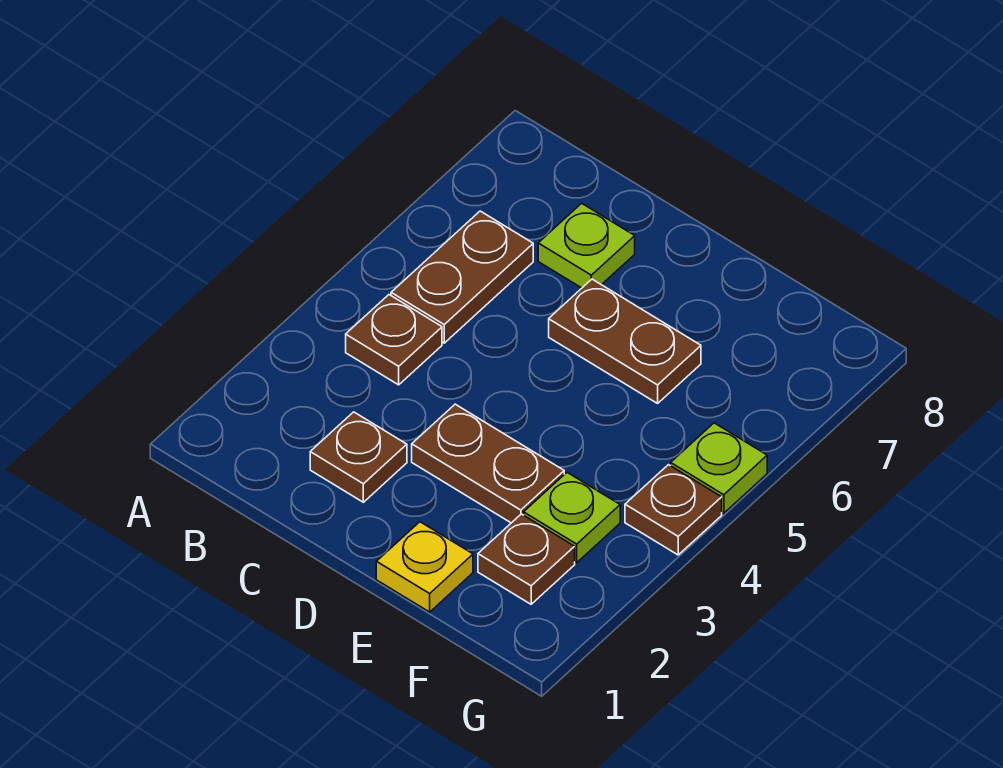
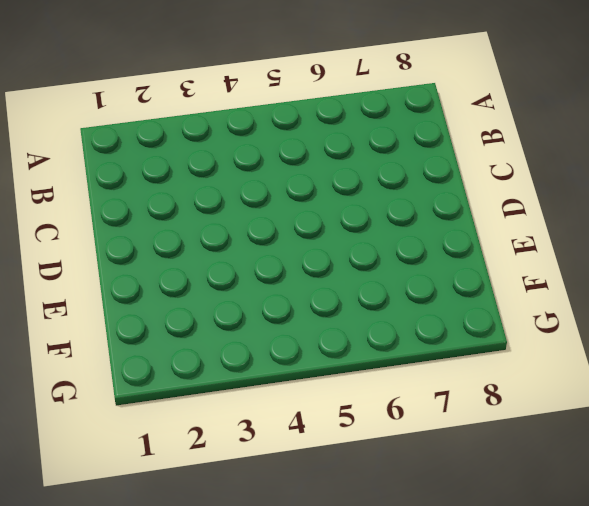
none -> brown 1x1 plate [346,295,442,385]
none -> brown 1x2 plate [391,211,533,343]

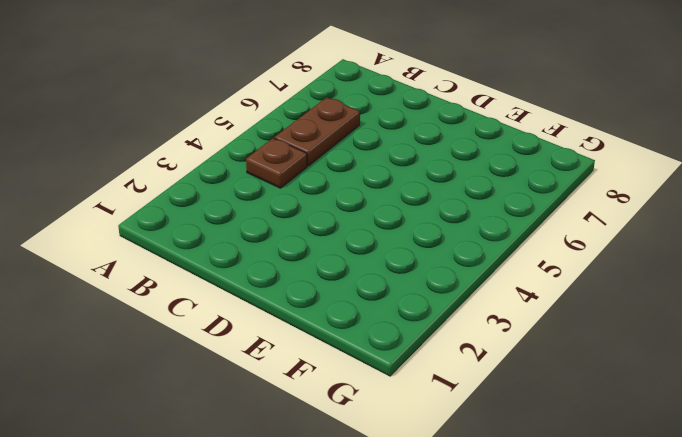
none -> brown 1x1 plate [310,412,407,502]
none -> lime 1x1 plate [538,203,635,288]

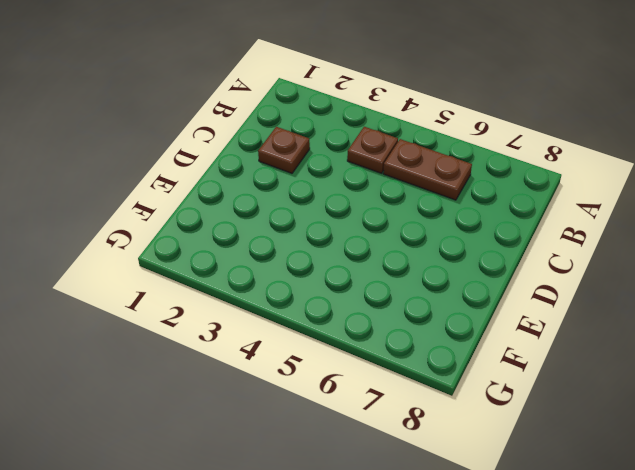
none -> lime 1x1 plate [538,203,635,288]
none -> brown 1x2 plate [412,404,564,523]

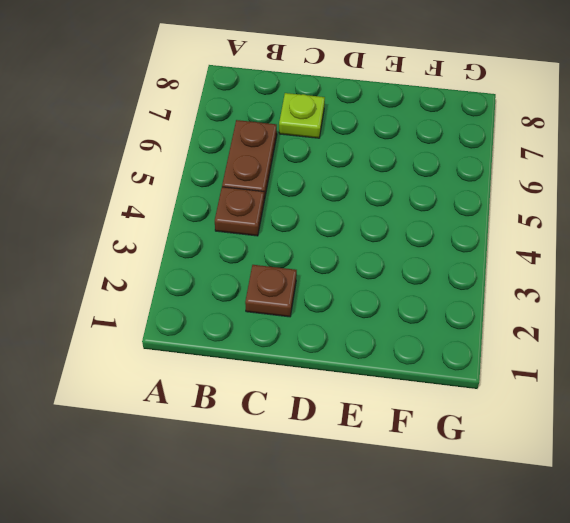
none -> brown 1x2 plate [412,404,564,523]
none -> brown 1x2 plate [549,279,701,403]

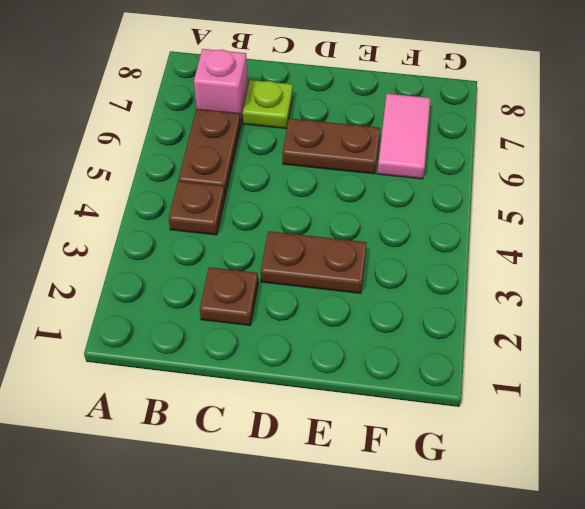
pink 1x1 brick [194,49,248,123] -> none
pink 1x2 tile [377,94,430,179] -> none
none -> yellow 1x1 plate [376,522,473,612]
none -> brown 1x1 plate [478,514,575,604]

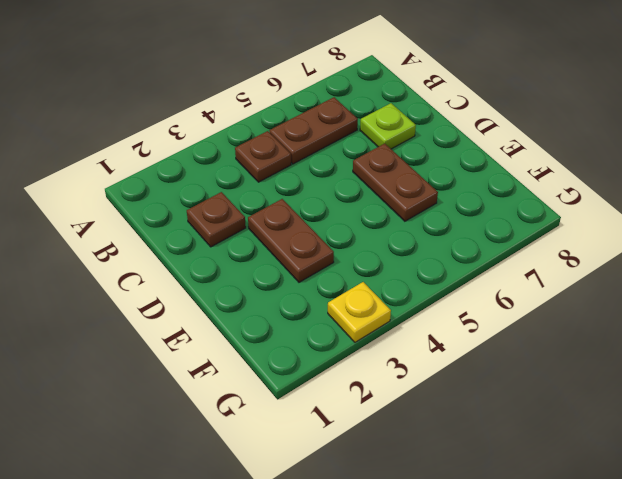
yellow 1x1 plate [328,282,391,342] -> yellow 1x1 plate moved to [376,522,473,612]
none -> brown 1x1 plate [478,514,575,604]
none -> lime 1x1 plate [524,473,620,563]

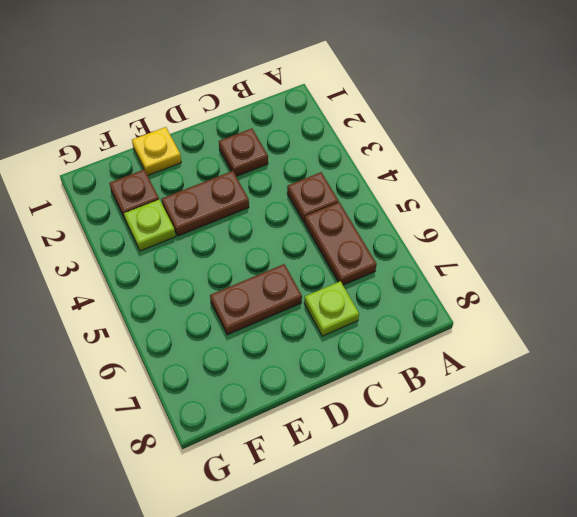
none -> brown 1x1 plate [625,465,722,555]
none -> lime 1x1 plate [671,423,767,513]

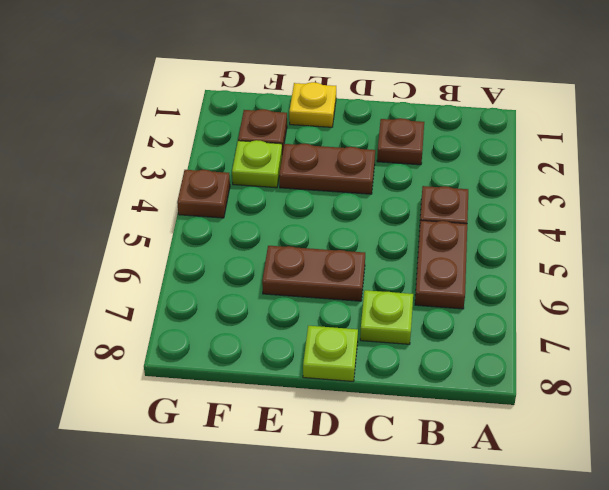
lime 1x1 plate [303,326,358,381] -> lime 1x1 plate moved to [671,423,767,513]

